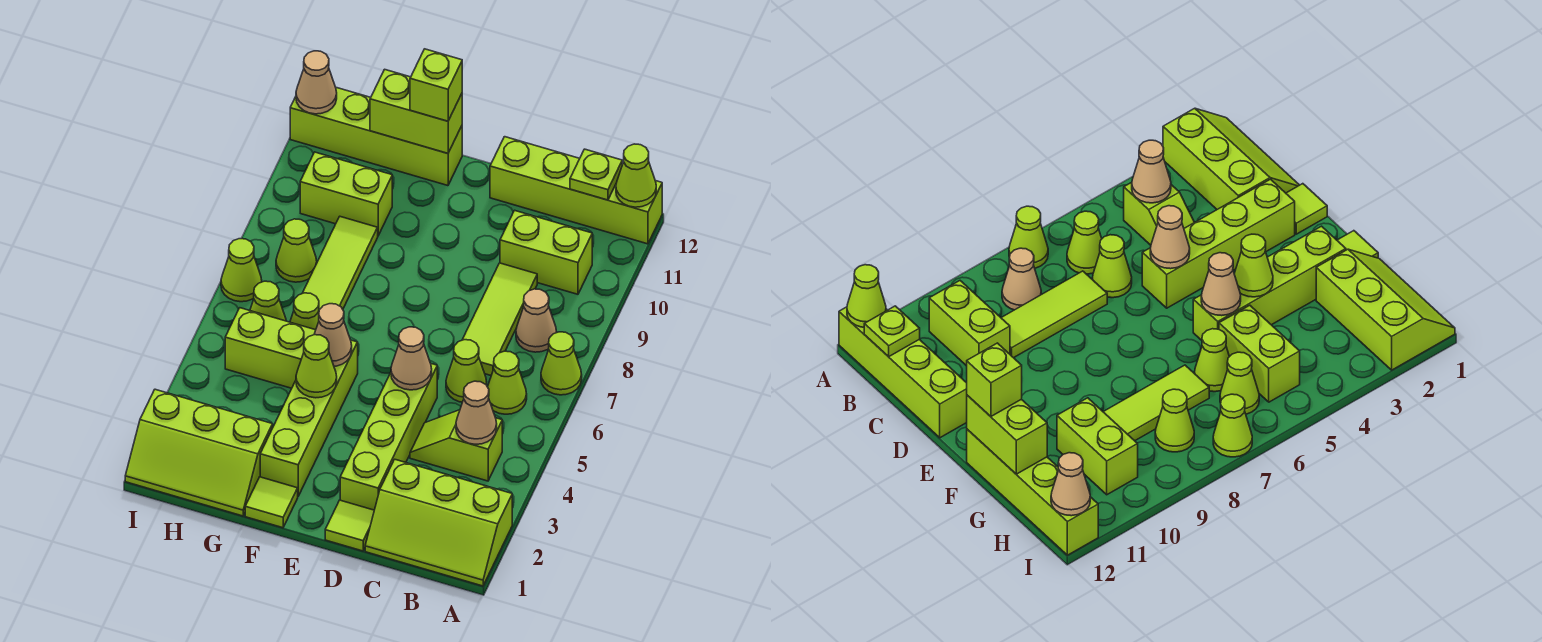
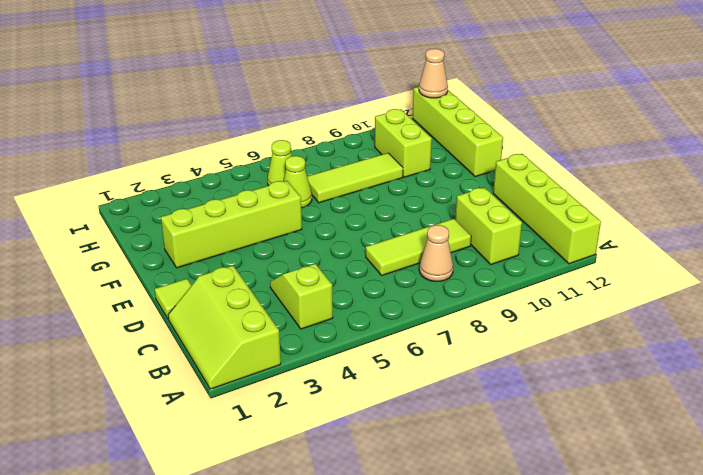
none -> lime 1x1 cone [541,332,582,395]
none -> lime 1x1 cone [488,351,527,414]
none -> lime 1x1 cone [446,340,487,402]
none -> lime 1x4 brick [340,364,437,510]

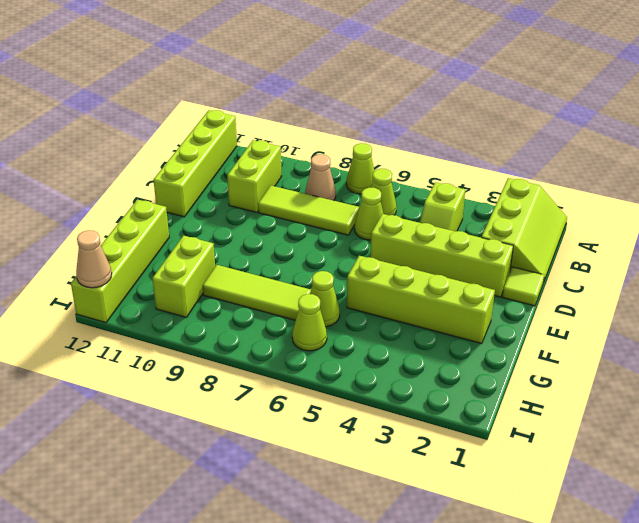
none -> lime 1x1 tile [245,477,298,528]
none -> lime 2x3 slope [125,389,273,516]
none -> lime 1x2 brick [225,308,316,388]
none -> lime 1x1 cone [276,219,317,282]

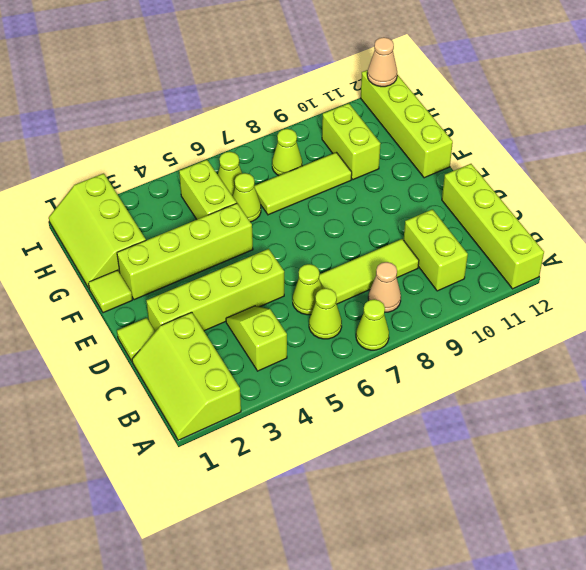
none -> lime 1x1 cone [221,239,262,302]
none -> lime 1x1 cone [616,144,656,207]
none -> tan 1x1 cone [456,381,497,444]
none -> lime 1x1 plate [570,149,622,200]

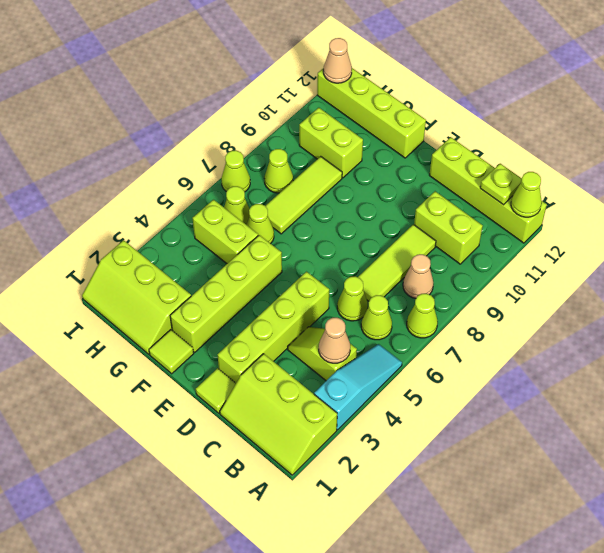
cyan 1x3 slope [314,344,402,430] -> none
none -> tan 1x1 cone [391,327,432,390]
none -> lime 1x1 cone [296,335,337,398]
none -> tan 1x1 cone [314,304,352,366]
none -> lime 1x2 brick [370,69,462,153]

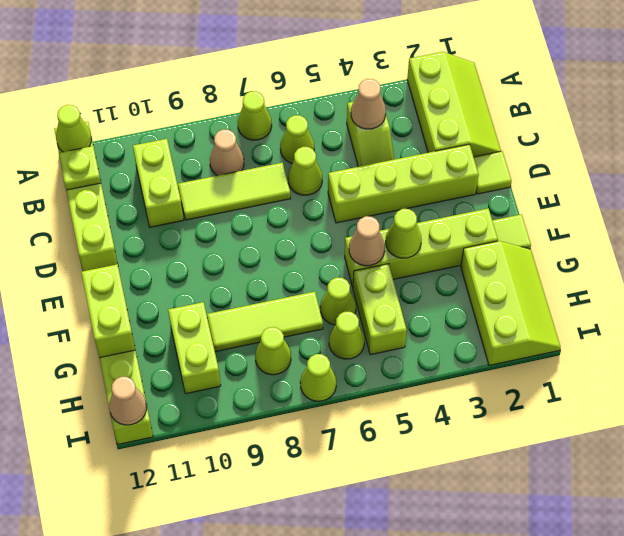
none -> tan 1x1 cone [391,327,432,390]
none -> lime 1x1 brick [410,49,462,121]

